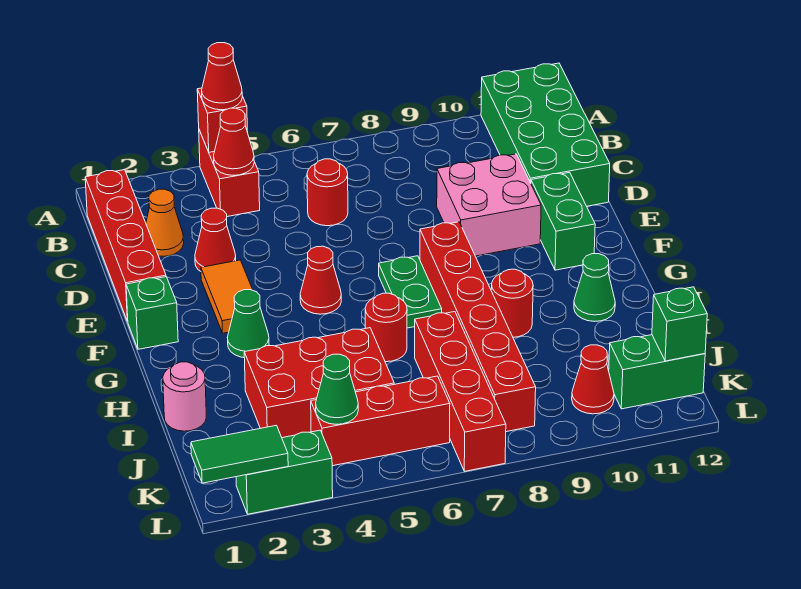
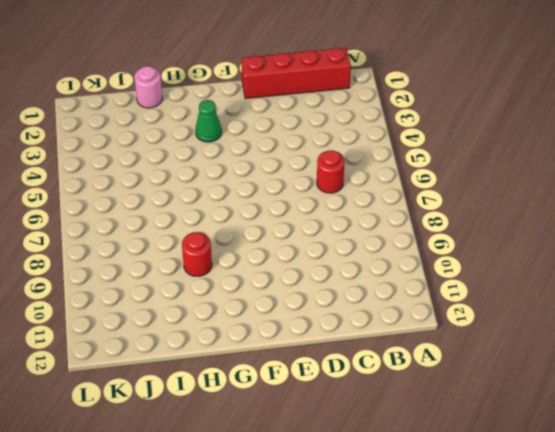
none -> red 1x2 brick [199,130,260,217]
none -> green 2x4 brick [481,63,610,206]
none -> orange 1x1 cone [146,189,184,256]
none -> red 1x1 cone [195,208,236,271]

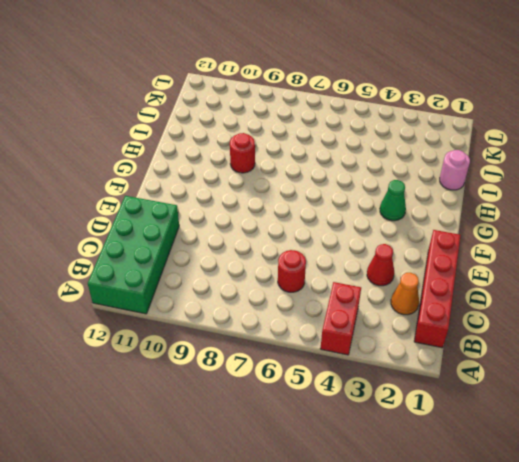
none -> pink 2x2 brick [437,154,541,256]
none -> orange 1x2 tile [201,260,253,333]
none -> green 1x2 brick [531,172,595,270]
none -> green 1x1 brick [126,277,178,349]

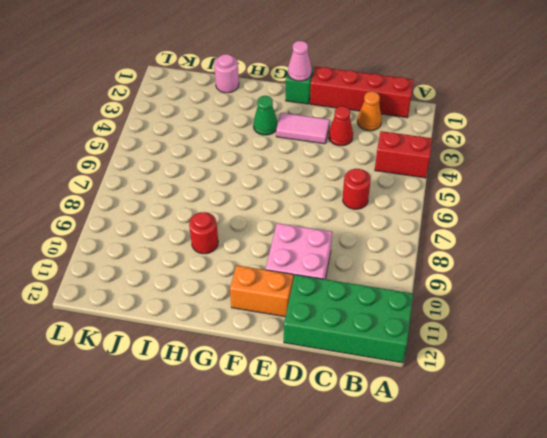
pink 1x2 tile [276,113,330,144] -> orange 1x2 tile [201,260,253,333]
orange 1x2 brick [230,265,293,317] -> green 1x2 brick [531,172,595,270]
pink 1x1 cone [288,41,312,81] -> none
none -> red 1x1 cone [300,246,341,314]
none -> green 1x2 plate [379,256,442,328]
none -> red 1x6 brick [420,222,536,432]
none -> red 1x1 round brick [365,293,407,362]

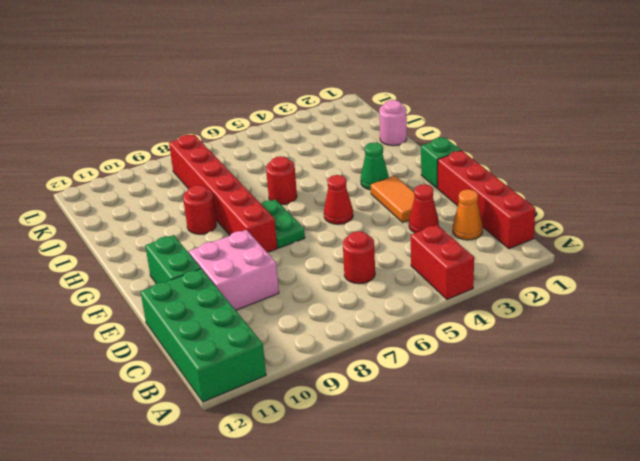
none -> green 1x1 cone [574,254,615,321]
none -> red 2x3 brick [244,328,394,438]
none -> red 1x4 brick [415,312,506,471]
none -> red 1x3 brick [311,376,450,466]

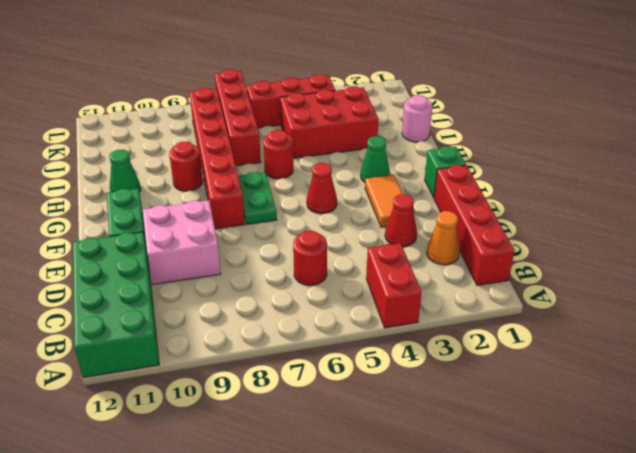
none -> red 1x1 cone [572,345,614,414]
none -> green 1x2 brick [609,335,705,409]
none -> green 1x2 brick [236,430,333,514]
none -> red 1x1 brick [197,88,248,152]

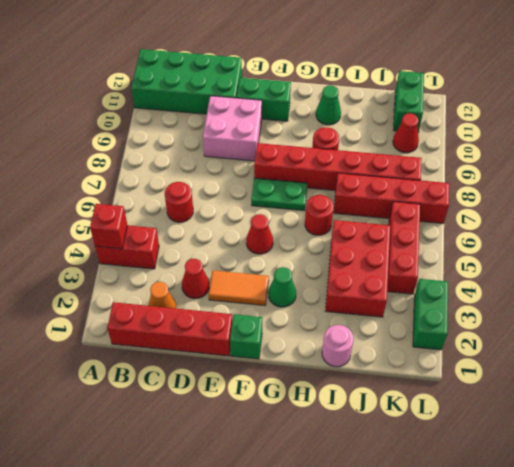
none -> red 1x1 cone [214,108,254,175]
none -> green 1x1 cone [316,354,358,424]
none -> green 1x1 brick [652,287,707,361]
none -> green 1x2 tile [191,425,288,483]

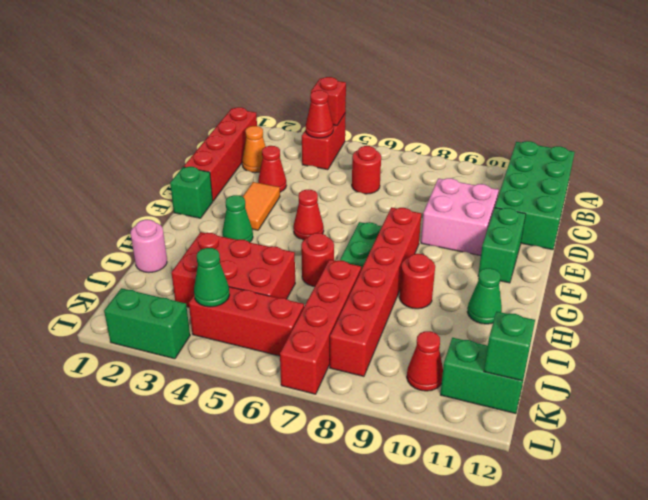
none -> green 1x2 tile [191,425,288,483]
none -> red 1x1 cone [202,43,242,110]

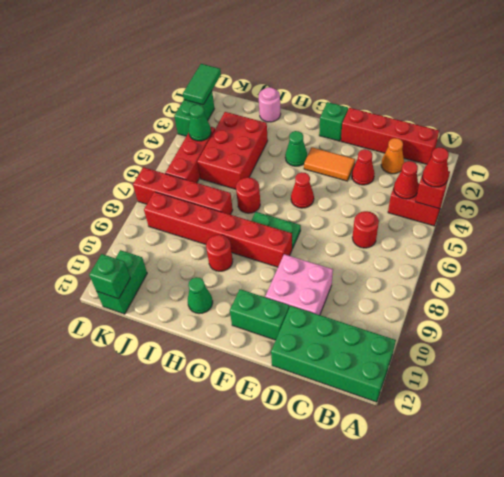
none -> red 1x1 cone [572,345,614,414]

